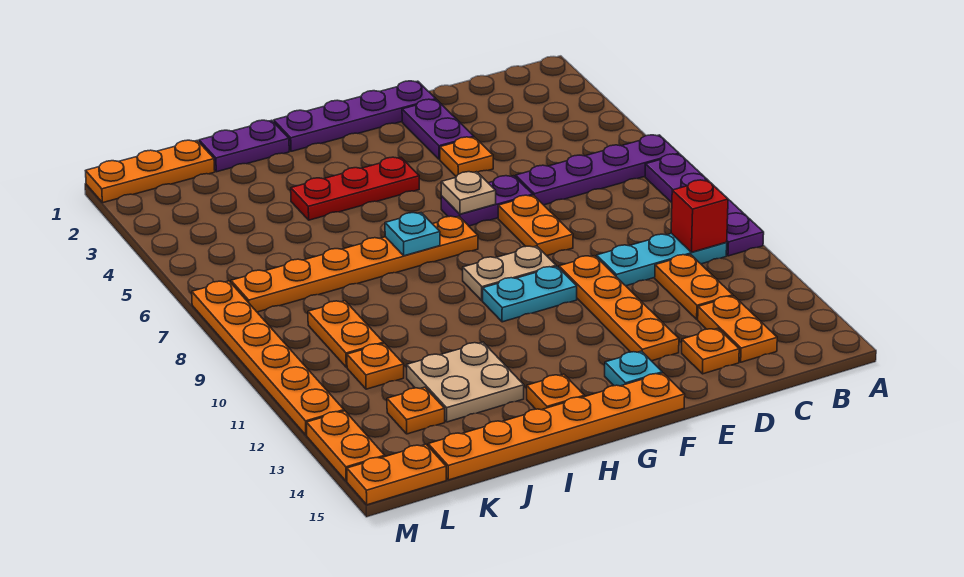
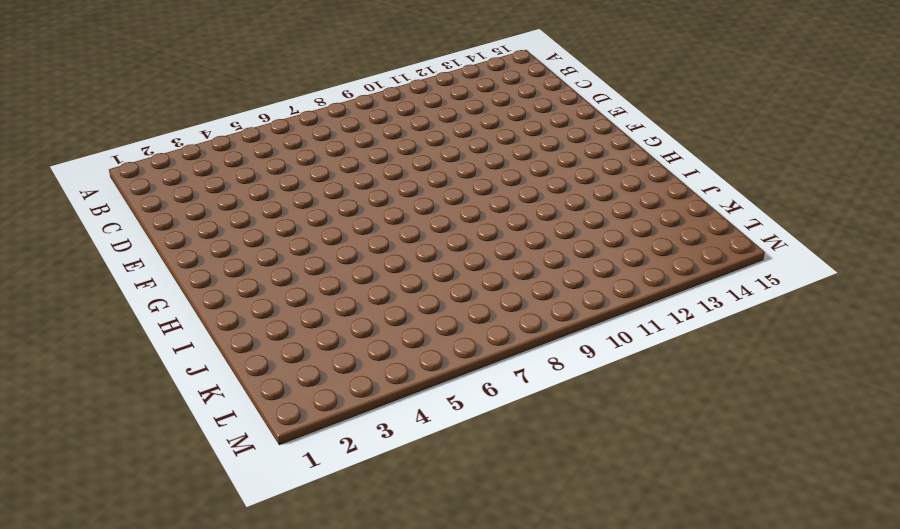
none -> purple 1x4 plate [516,135,679,205]
none -> purple 1x4 plate [645,154,764,256]
none -> cyan 1x3 plate [597,233,727,286]
none -> orange 1x2 plate [655,255,733,319]

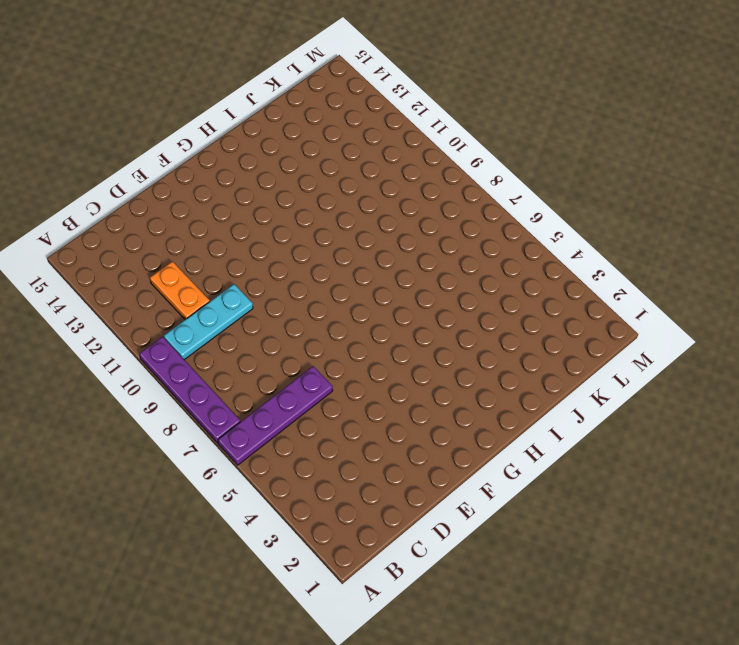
none -> orange 1x2 plate [698,296,777,362]
none -> orange 1x1 plate [682,328,739,374]
none -> purple 1x4 plate [274,81,436,151]
none -> purple 1x2 plate [402,99,474,159]

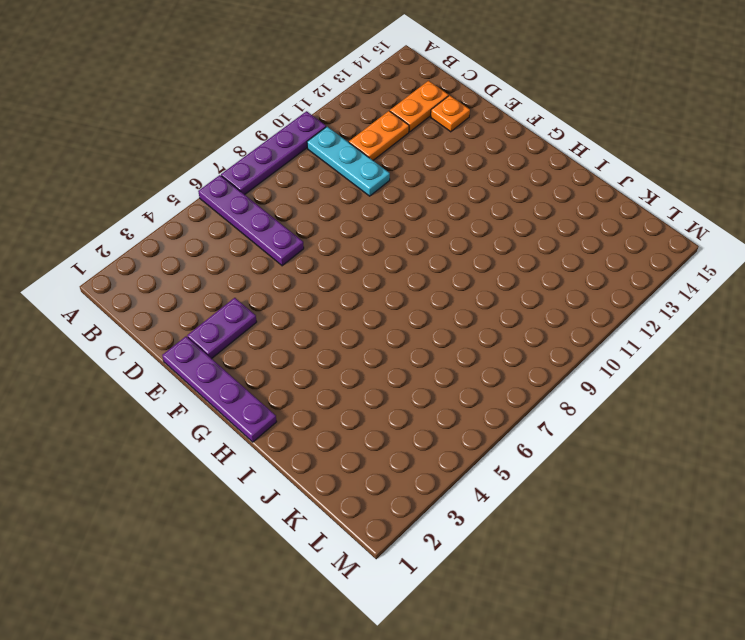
none -> orange 1x1 plate [440,137,493,177]
none -> purple 1x2 plate [441,176,533,226]
none -> orange 1x2 plate [498,195,573,256]
none -> orange 1x4 plate [559,256,679,361]

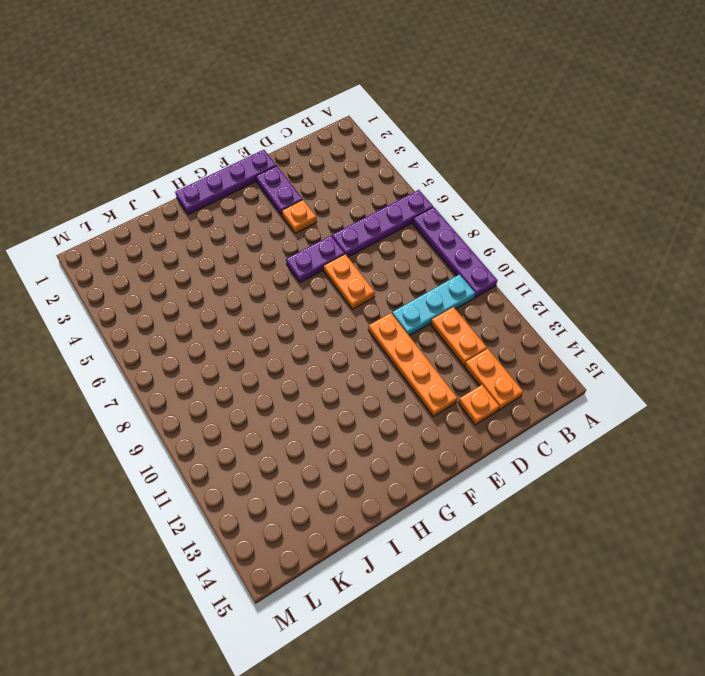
none -> tan 1x2 plate [463,246,556,301]
none -> cyan 1x2 plate [483,267,577,322]
none -> cyan 1x1 plate [605,351,662,386]
none -> orange 1x6 plate [428,373,685,480]

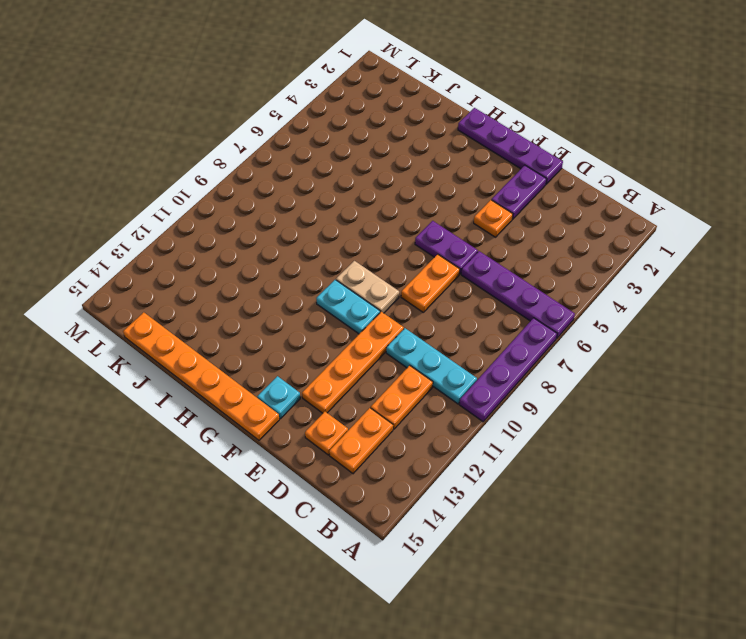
none -> red 1x3 plate [291,157,419,220]
none -> orange 1x6 plate [231,216,478,312]
none -> orange 1x1 plate [527,374,584,410]
none -> purple 1x2 plate [199,120,289,172]

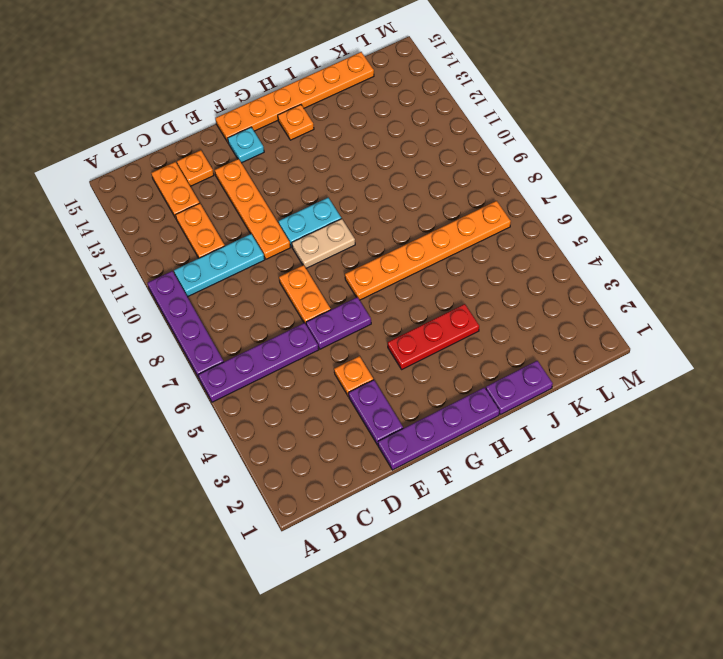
none -> tan 2x2 plate [407,342,524,422]
none -> orange 1x3 plate [86,140,215,203]
none -> orange 1x2 plate [308,301,384,367]
none -> orange 1x1 plate [347,343,404,389]

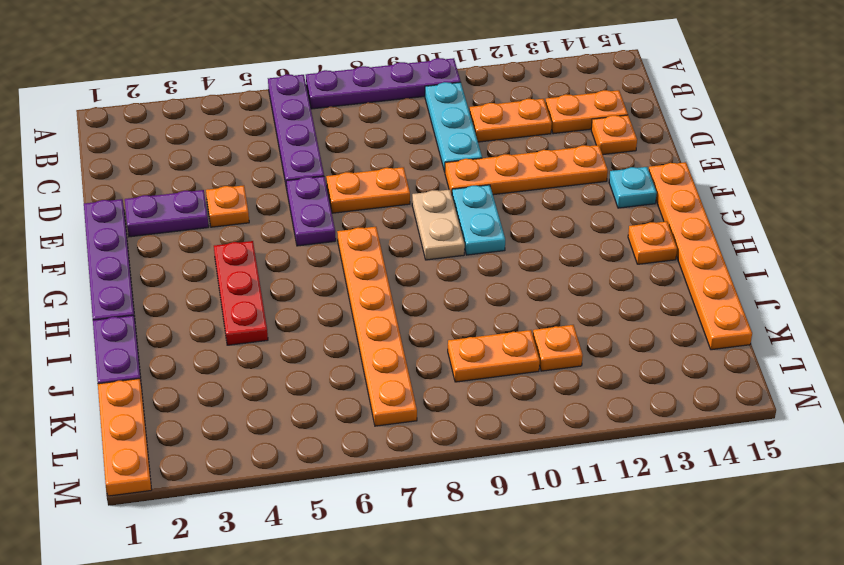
none -> tan 2x2 plate [407,342,524,422]
none -> orange 1x1 plate [387,387,445,434]
none -> orange 1x2 plate [347,444,446,505]
none -> orange 1x6 plate [192,281,344,435]

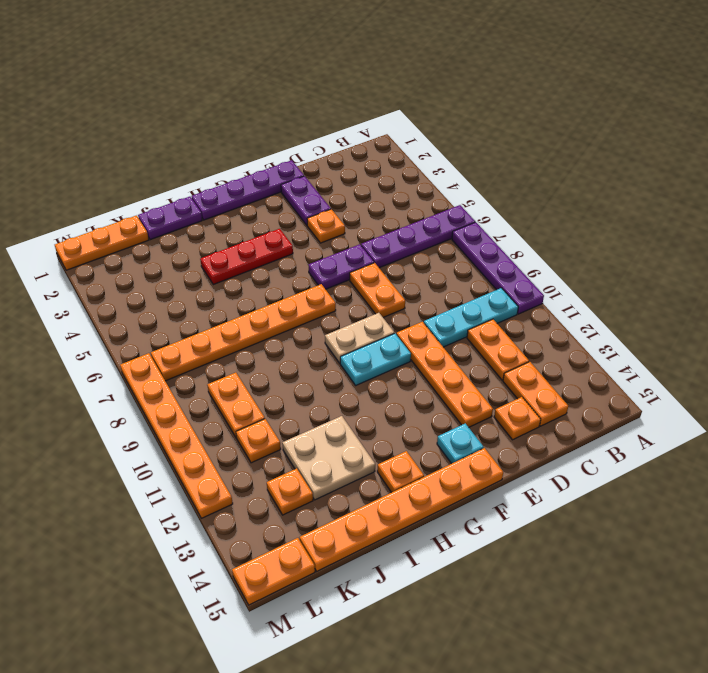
none -> orange 1x2 plate [307,411,385,481]
none -> red 1x1 brick [671,180,728,252]
none -> tan 1x1 plate [441,172,496,214]
none -> cyan 1x1 plate [385,213,440,256]

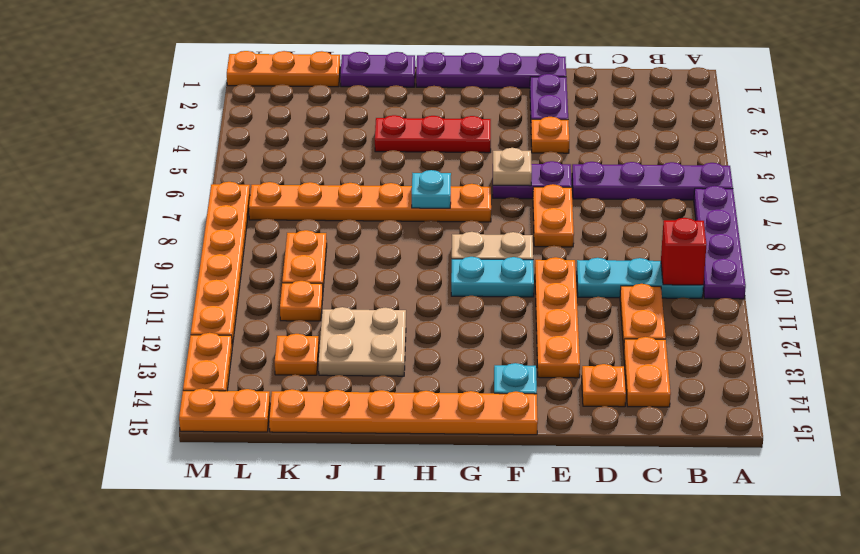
none -> orange 1x1 plate [527,374,584,410]

